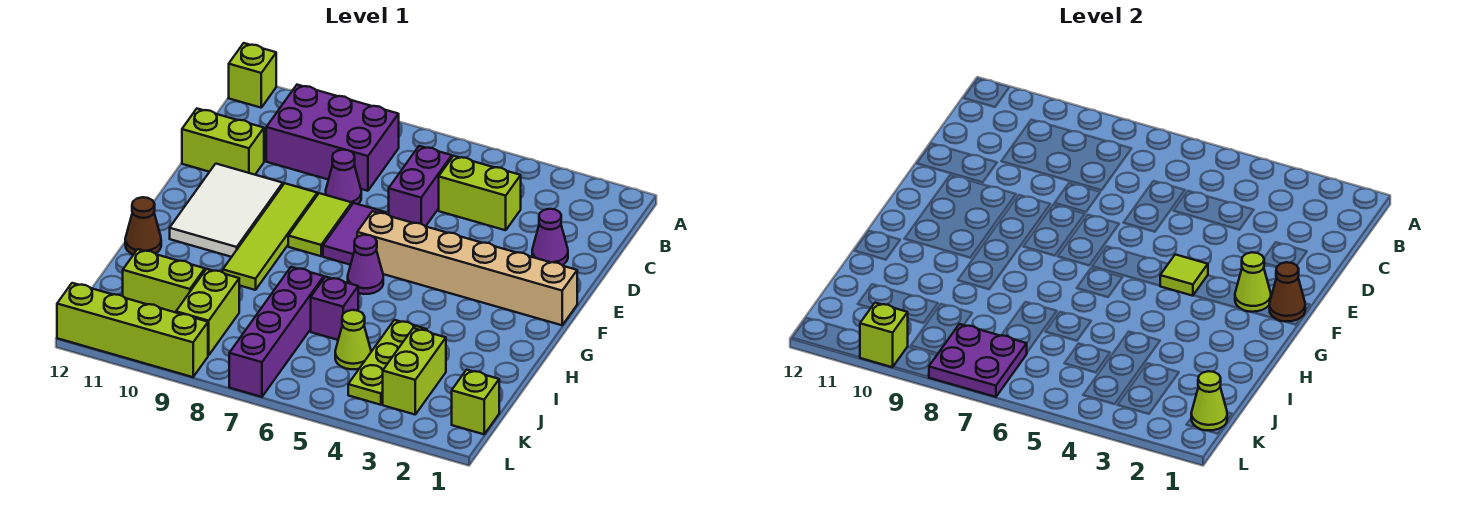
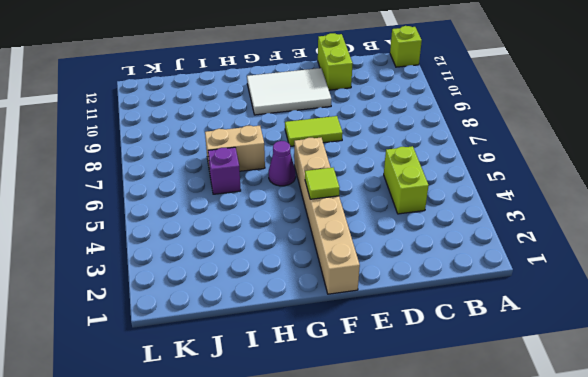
tan 1x2 brick [205,126,265,171] -> purple 1x4 brick [229,267,324,397]
none -> purple 2x3 brick [266,85,399,191]
none -> purple 1x2 brick [389,146,452,226]
none -> purple 1x1 cone [532,209,568,265]

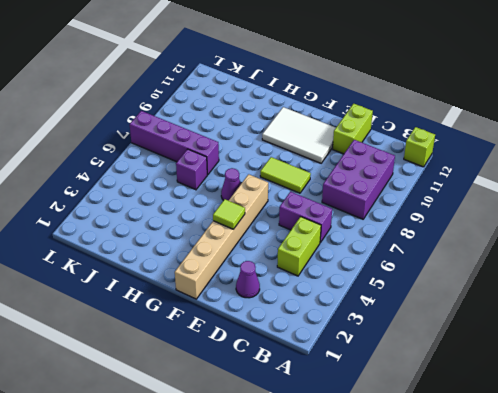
none -> purple 1x1 cone [326,150,361,204]
none -> purple 1x2 tile [323,203,386,265]
none -> lime 1x4 tile [223,183,317,290]

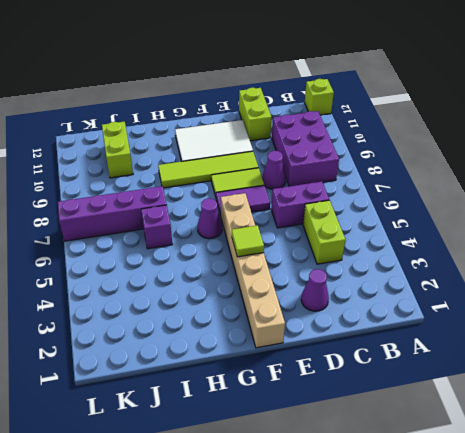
none -> brown 1x1 cone [125,197,161,255]
none -> lime 1x3 plate [348,320,427,405]
none -> lime 1x2 brick [383,328,446,414]

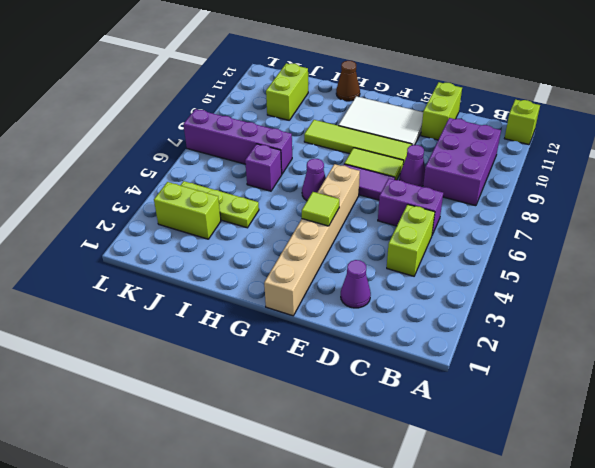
none -> lime 1x1 cone [335,310,371,369]
none -> lime 1x2 brick [176,269,239,355]
none -> lime 1x1 brick [452,370,499,434]

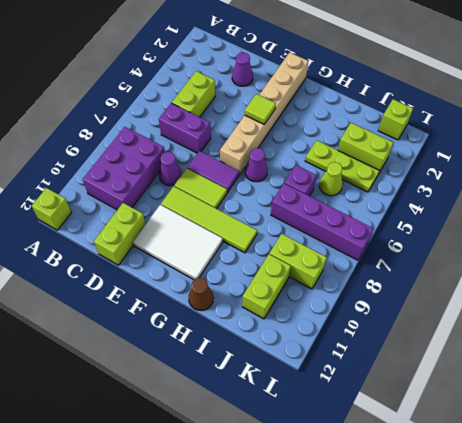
none -> lime 1x4 brick [57,283,208,377]
none -> brown 1x1 cone [1269,262,1305,321]
none -> lime 1x1 cone [1235,252,1271,312]

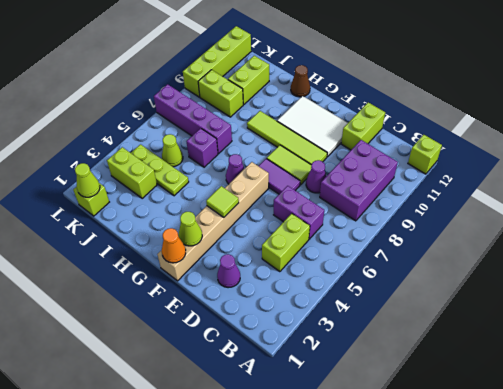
orange 1x1 cone [162,228,186,263] -> brown 1x1 cone [1269,262,1305,321]
none -> purple 2x2 plate [929,324,1027,397]
none -> lime 1x1 brick [860,303,908,367]

